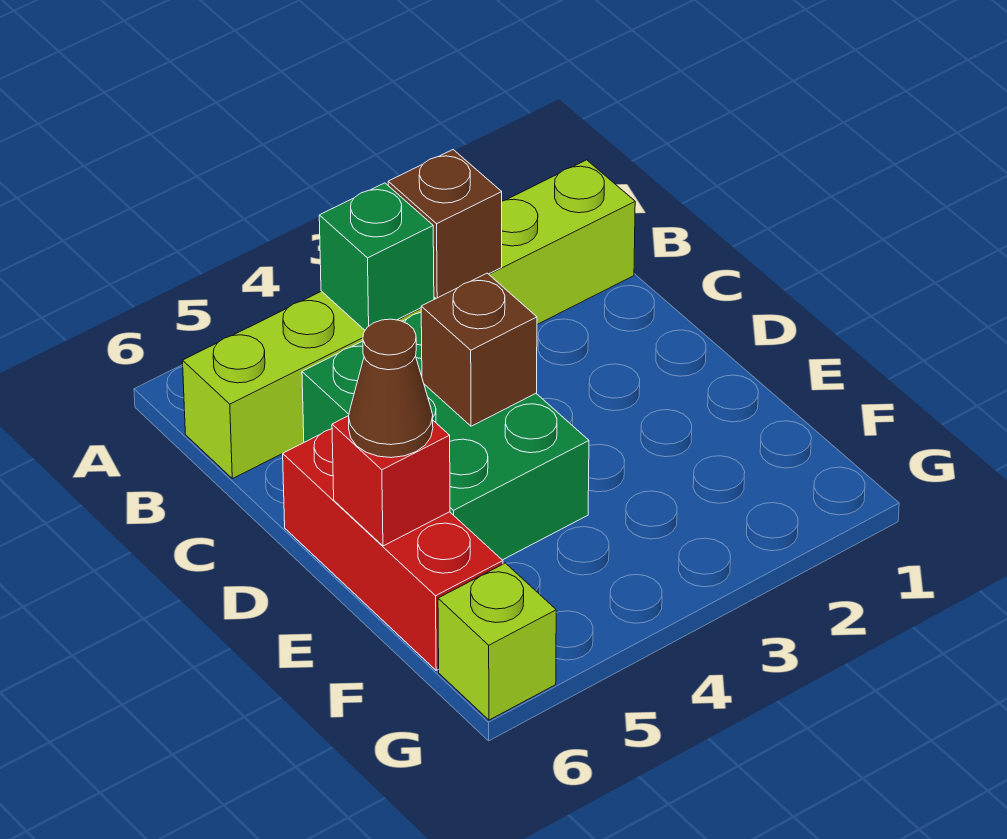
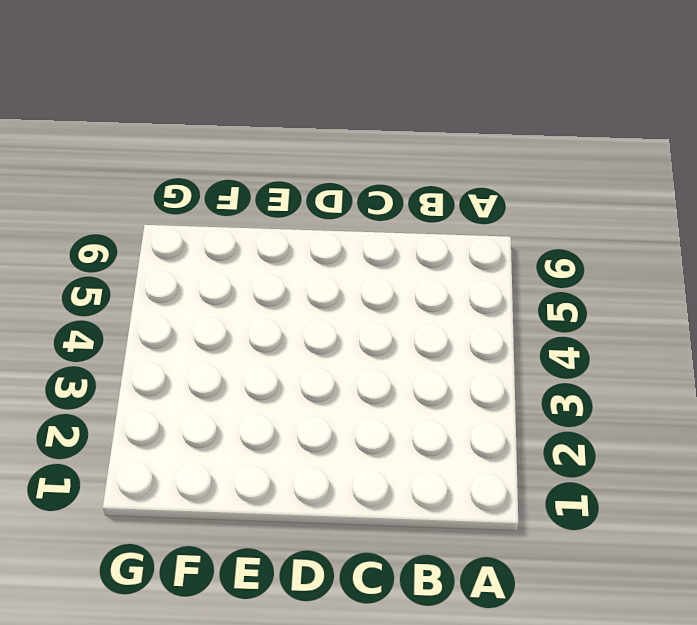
none -> lime 1x6 brick [183,160,635,479]
none -> green 2x3 brick [302,312,589,560]

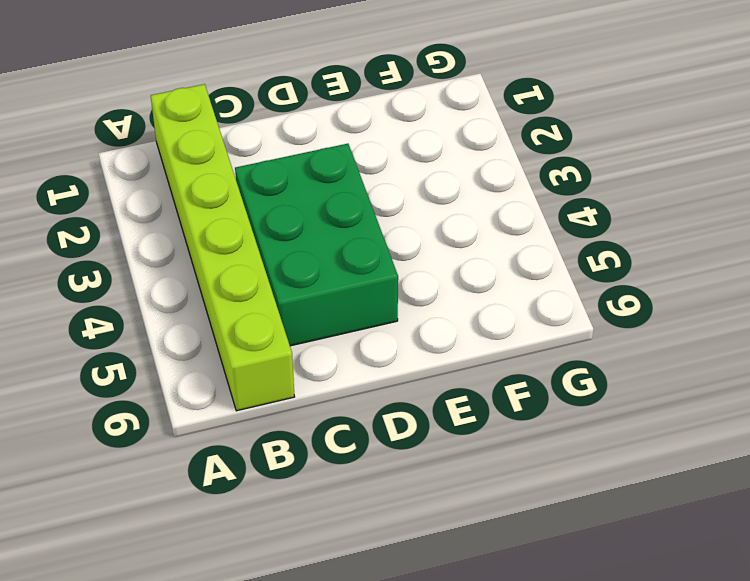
green 2x3 brick [235,144,398,346] -> green 2x3 brick turned to [302,312,589,560]
none -> red 1x3 brick [283,429,503,670]
none -> lime 1x1 brick [438,563,556,720]

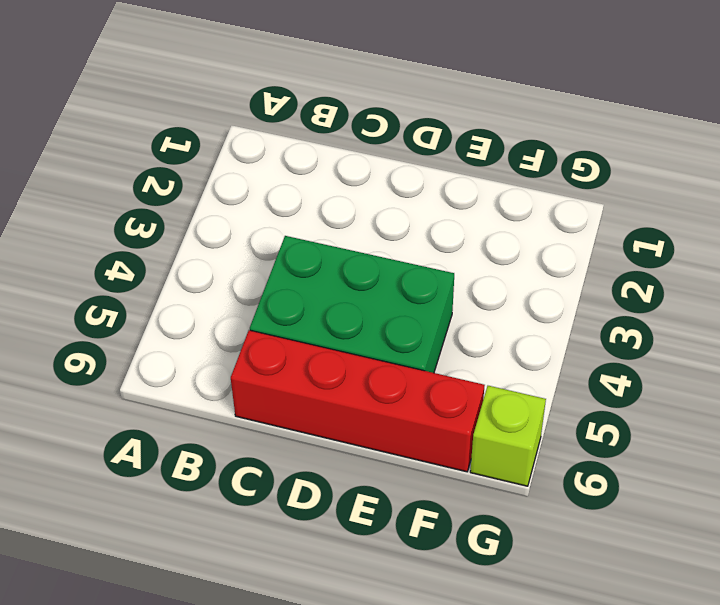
red 1x4 brick [231,330,485,472] -> red 1x3 brick [283,429,503,670]
none -> lime 1x6 brick [183,160,635,479]
none -> brown 1x1 brick [388,150,502,298]

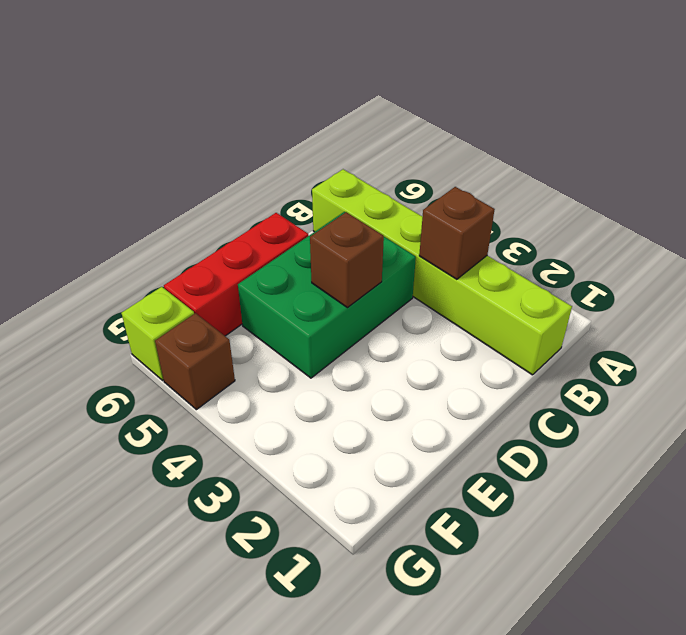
brown 1x1 brick [155,313,235,410] -> none
none -> green 1x1 brick [319,183,434,330]
none -> red 1x1 brick [332,416,450,546]

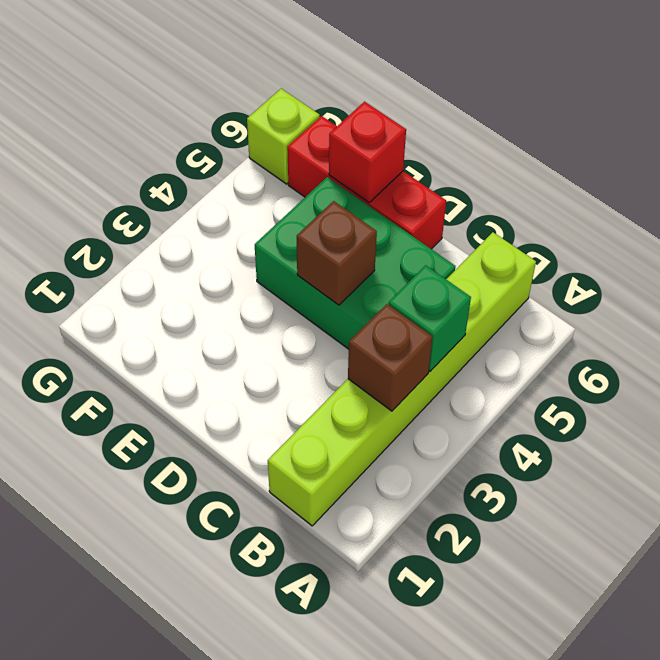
none -> brown 1x1 cone [349,319,433,458]

